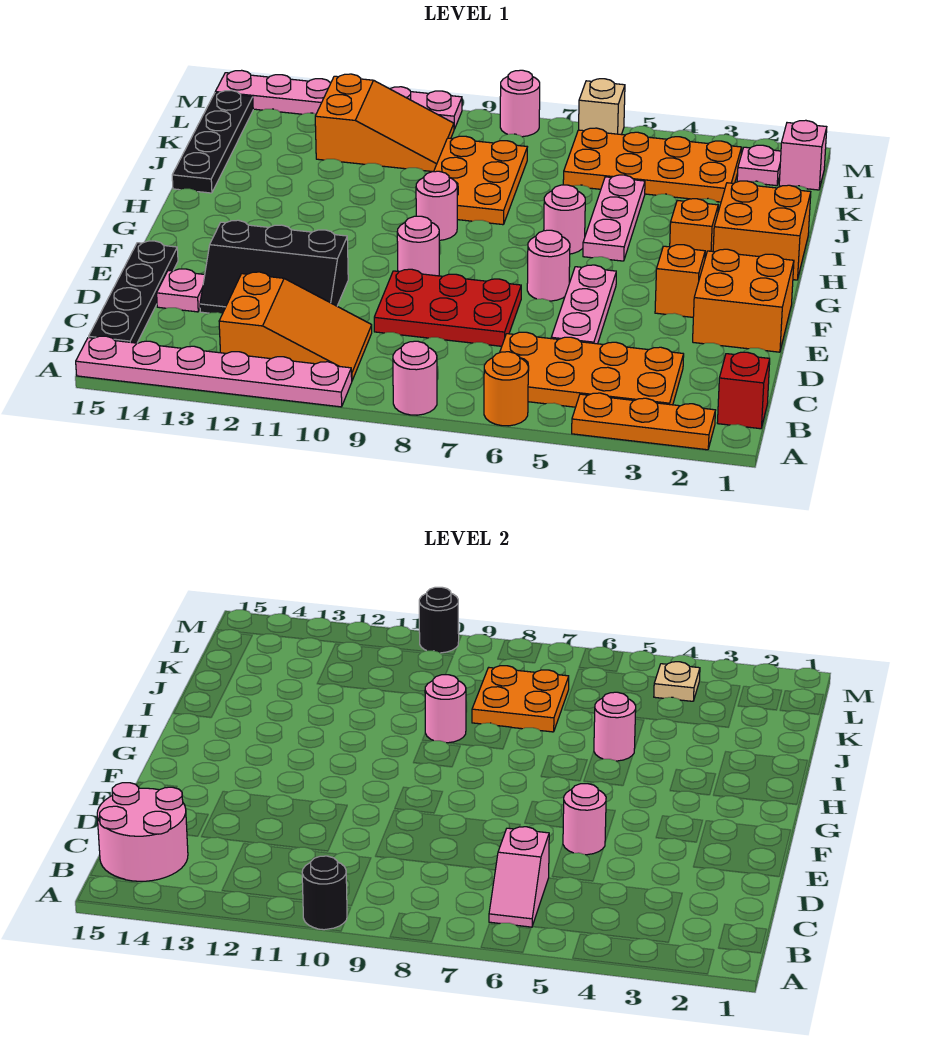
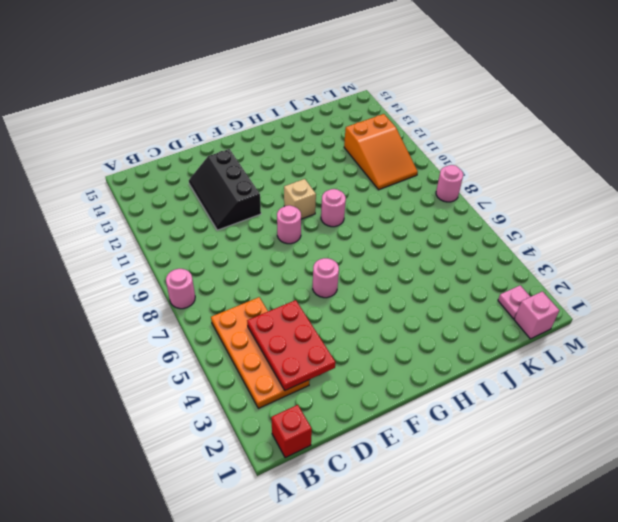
red 2x3 plate [247,300,336,390] -> red 2x3 plate moved to [374,269,521,346]
tan 1x1 brick [284,179,316,219] -> tan 1x1 brick moved to [579,79,625,135]
none -> orange 1x3 plate [572,393,715,450]
none -> orange 1x1 round brick [484,352,528,426]
none -> pink 1x6 plate [76,336,352,407]
none -> orange 2x3 slope [219,272,372,380]

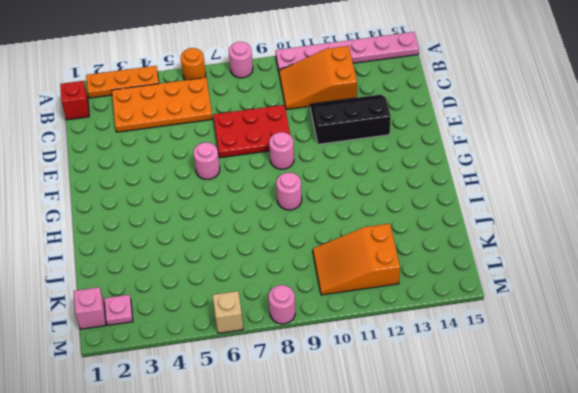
none -> black 1x4 plate [89,241,178,343]
none -> pink 1x3 plate [551,265,616,344]
none -> pink 1x1 plate [157,269,205,312]
none -> orange 2x2 brick [693,249,794,352]

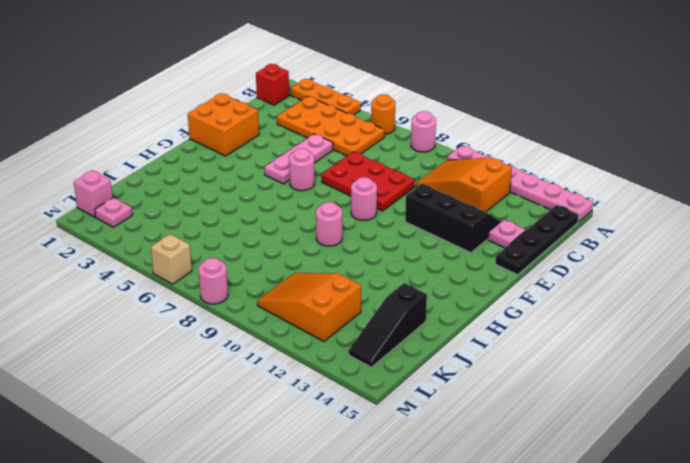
black 1x3 slope [349,283,427,367] -> none
none -> orange 1x1 brick [655,245,705,317]
none -> orange 2x2 brick [713,181,811,280]
none -> orange 1x1 brick [670,199,718,258]
none -> pink 1x3 plate [583,175,645,261]

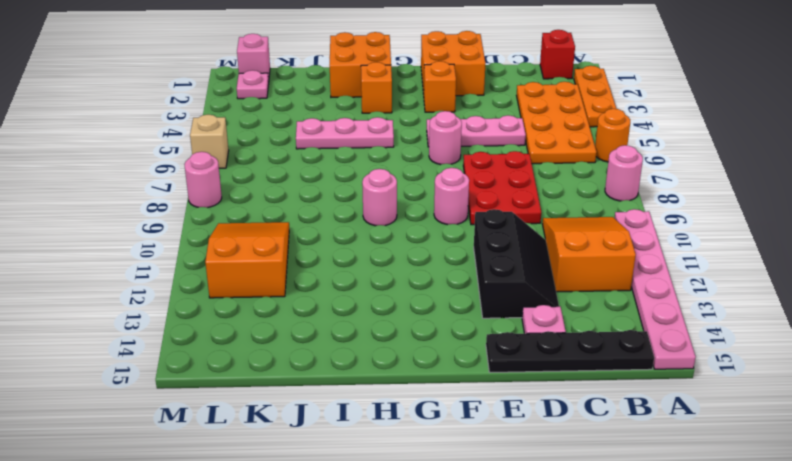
none -> pink 1x1 round brick [544,185,585,254]
none -> orange 2x3 plate [434,136,527,225]
none -> black 1x4 plate [172,90,253,193]
none -> orange 2x4 plate [563,128,742,202]

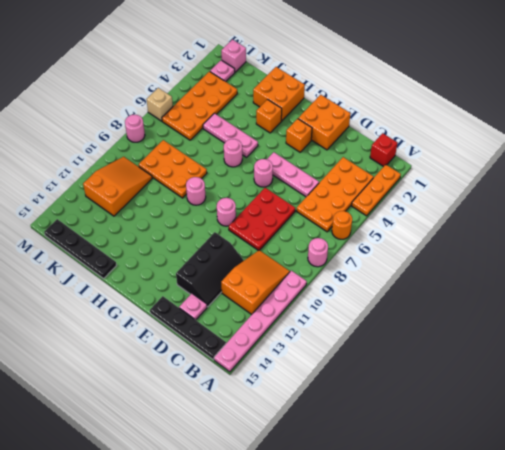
none -> pink 1x6 plate [215,70,462,129]
none -> black 1x1 round brick [302,856,347,930]
none -> pink 1x2 slope [489,827,549,927]
none -> pink 2x2 round brick [97,783,188,881]

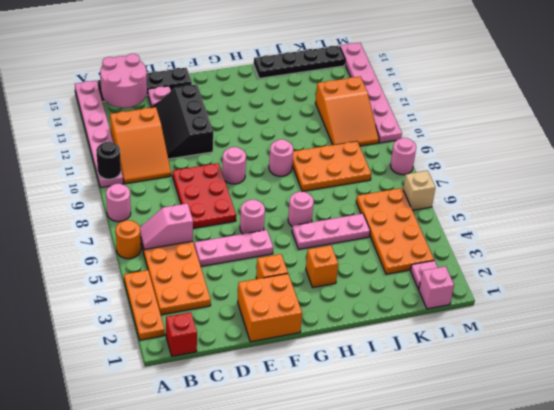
none -> orange 2x2 brick [713,181,811,280]
none -> pink 1x1 round brick [563,784,606,855]
none -> pink 1x1 round brick [594,692,636,761]
none -> pink 1x1 round brick [425,675,466,743]

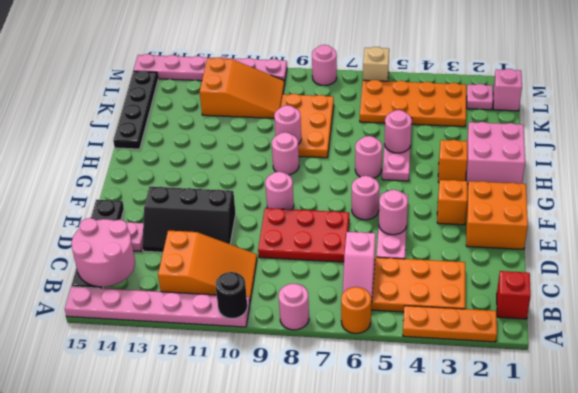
pink 2x2 brick [466,122,525,184] -> orange 2x2 brick [713,181,811,280]
none -> orange 2x2 plate [472,666,569,732]
none -> tan 1x1 plate [654,662,700,701]
none -> black 1x1 round brick [419,587,459,653]

